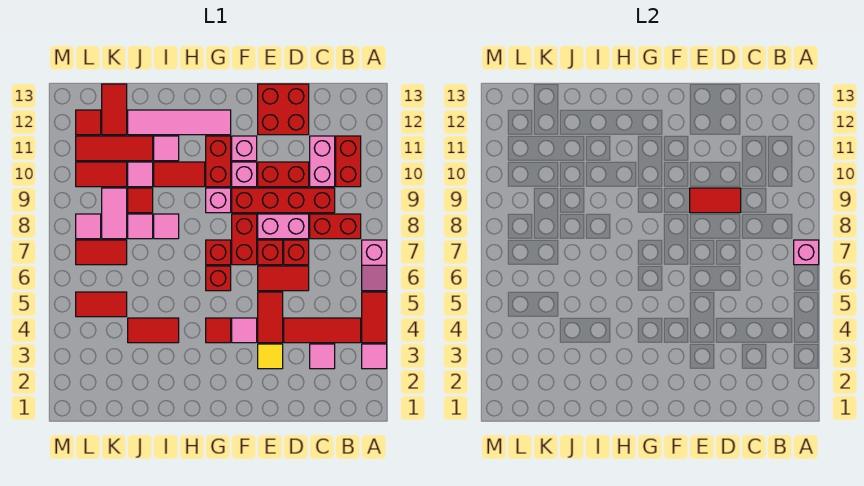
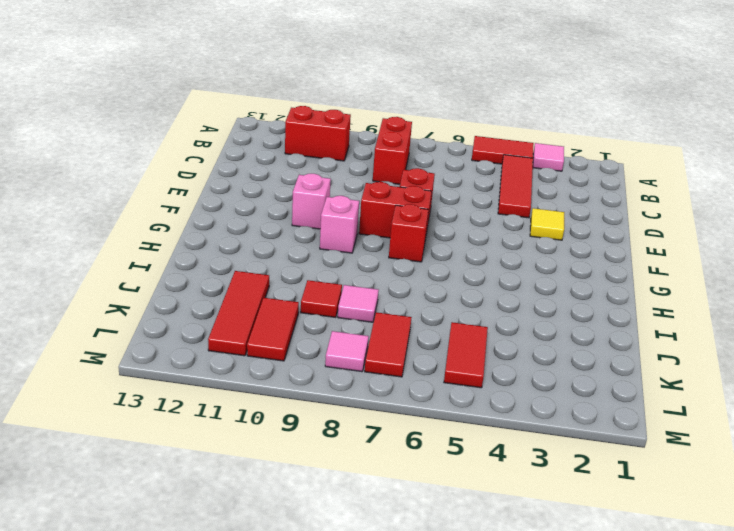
none -> pink 1x2 slope [362,240,387,291]
none -> pink 1x1 tile [310,344,335,369]
none -> red 1x4 brick [232,188,335,213]
none -> pink 1x2 brick [310,136,335,187]

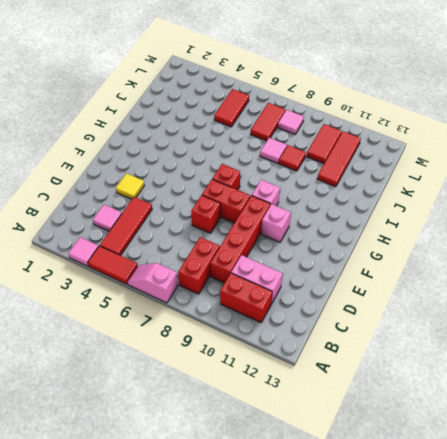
none -> red 1x2 tile [258,266,309,291]
none -> red 1x1 brick [284,240,309,265]
none -> pink 1x2 brick [258,214,309,239]
none -> red 1x2 brick [258,162,309,187]

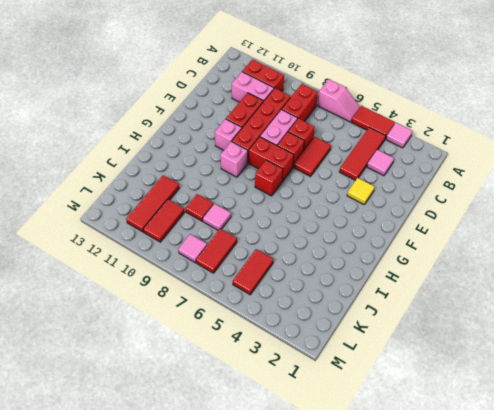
none -> red 2x2 brick [258,84,309,135]
none -> red 1x2 tile [258,292,283,343]
none -> pink 1x1 tile [232,318,257,343]
none -> pink 1x1 brick [232,136,257,161]

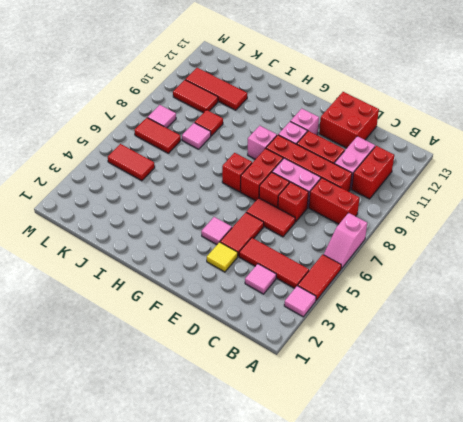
none -> red 1x1 tile [206,318,231,343]
none -> red 1x1 brick [206,266,231,291]
none -> red 1x2 brick [206,136,231,187]
none -> pink 1x4 tile [128,110,231,135]

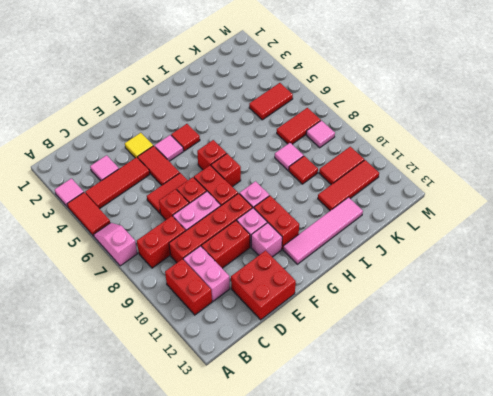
none -> red 1x2 tile [154,162,205,187]
none -> red 1x2 tile [128,318,179,343]
none -> pink 1x1 tile [154,214,179,239]
none -> pink 1x1 tile [154,136,179,161]

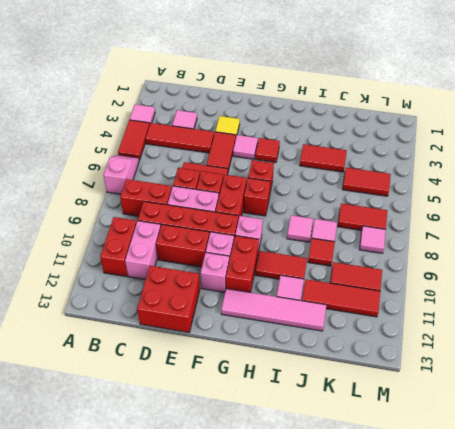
none -> pink 1x1 tile [128,162,153,187]
none -> pink 1x2 tile [102,188,127,239]
none -> red 1x2 tile [102,84,127,135]
none -> red 1x1 tile [76,110,101,135]

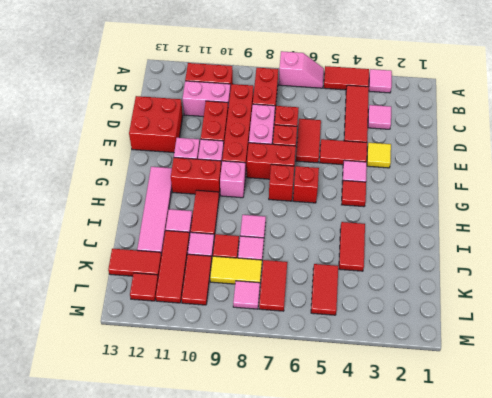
yellow 1x2 tile [210,256,262,284] -> pink 1x2 tile [102,188,127,239]
none -> pink 1x1 brick [794,240,819,265]
none -> red 1x2 tile [690,188,741,213]

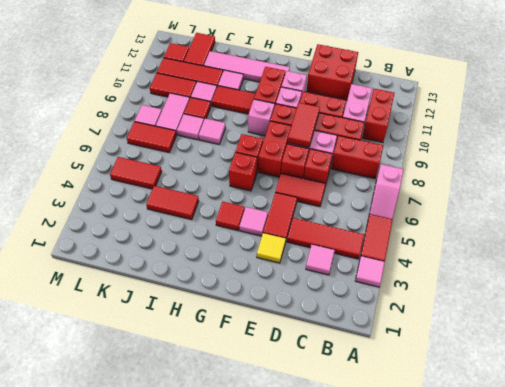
red 1x2 tile [287,103,320,147] -> red 1x2 tile turned to [690,188,741,213]
none -> pink 1x1 brick [794,240,819,265]

